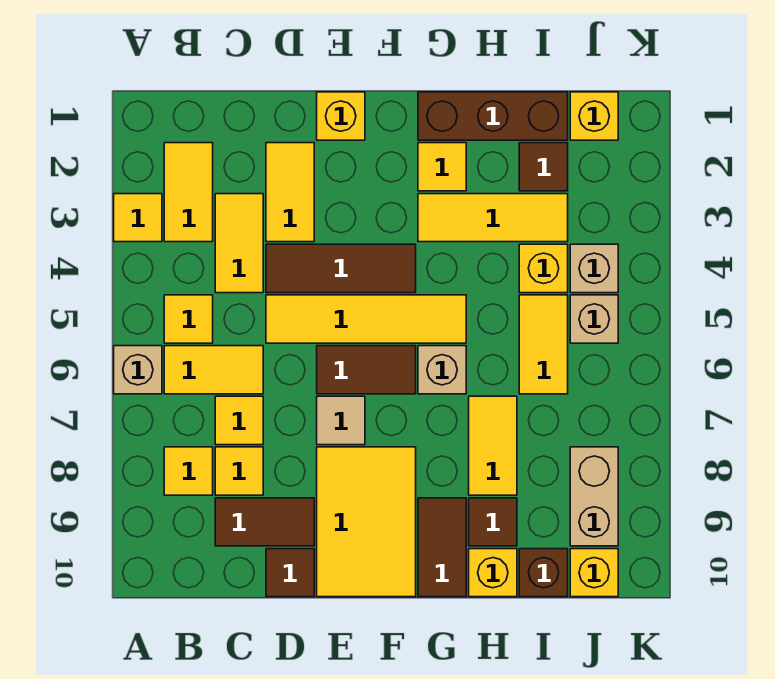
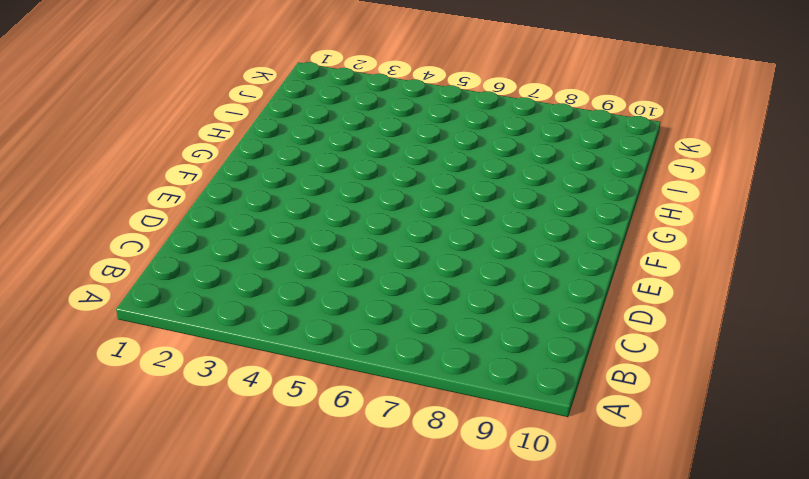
none -> yellow 1x1 tile [114,194,162,242]
none -> tan 1x1 brick [114,346,162,394]
none -> yellow 1x2 tile [164,143,213,242]
none -> yellow 1x1 tile [164,295,213,343]

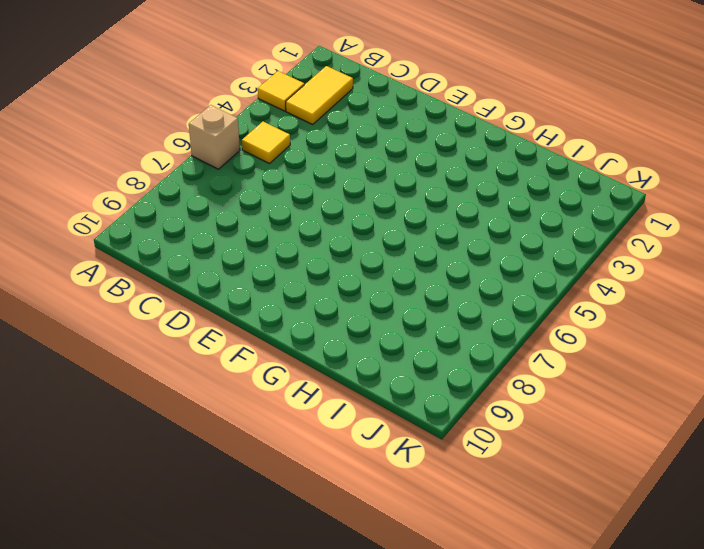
none -> yellow 1x2 tile [164,346,263,394]
none -> yellow 1x1 tile [164,447,213,495]
none -> yellow 1x2 tile [215,194,263,293]
none -> yellow 1x1 tile [215,396,263,445]

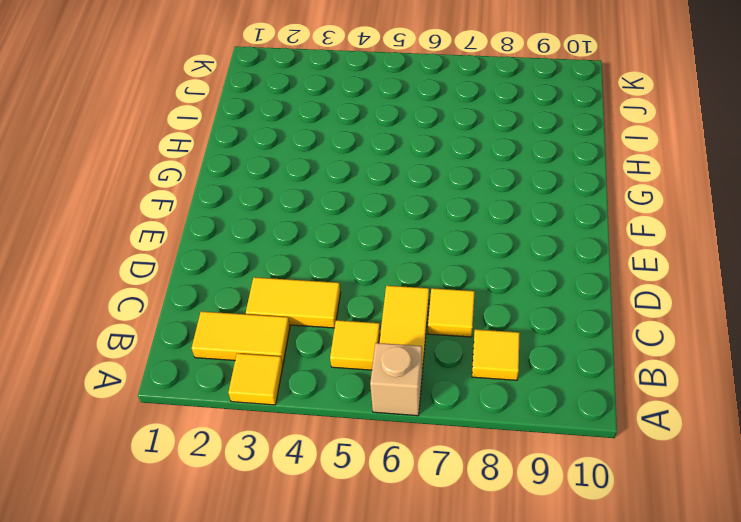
none -> yellow 1x1 tile [215,447,263,495]
none -> brown 1x2 tile [215,498,314,546]
none -> yellow 1x2 tile [266,143,314,242]
none -> brown 1x3 tile [266,244,416,293]

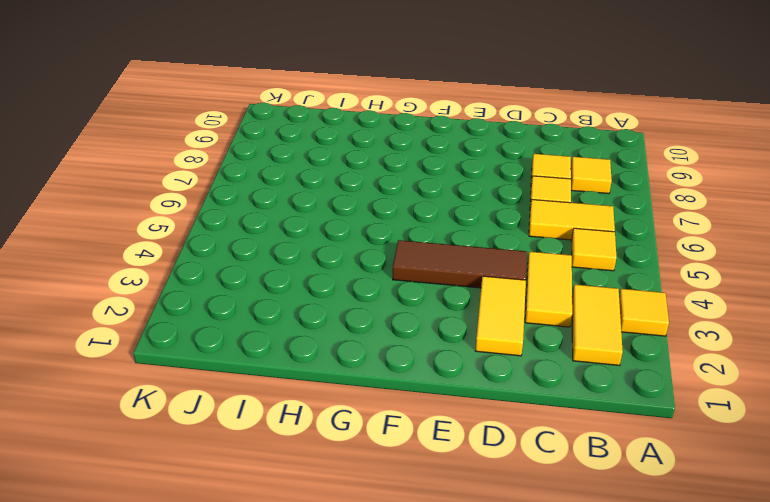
none -> tan 1x1 brick [114,346,162,394]
none -> brown 1x2 tile [215,498,314,546]
none -> yellow 1x4 tile [266,295,466,343]
none -> brown 1x1 tile [266,549,314,597]

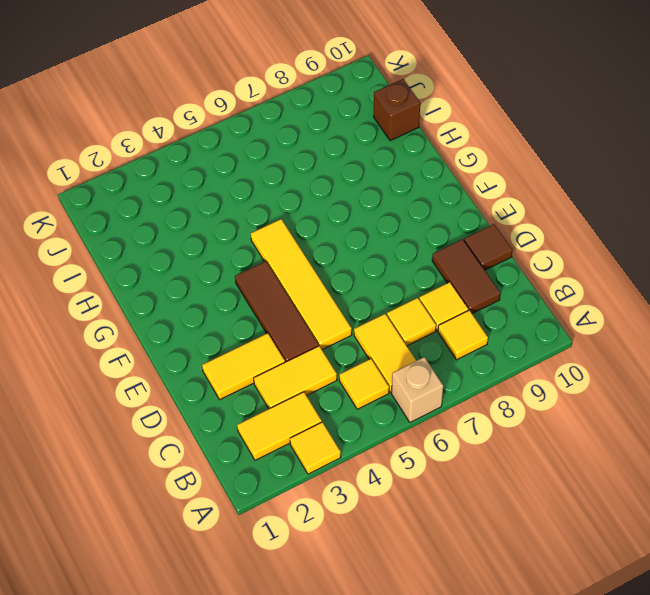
none -> yellow 1x1 brick [317,92,365,140]
none -> brown 1x2 tile [317,346,416,394]
none -> tan 1x1 tile [317,396,365,445]
none -> yellow 2x3 tile [317,447,416,597]

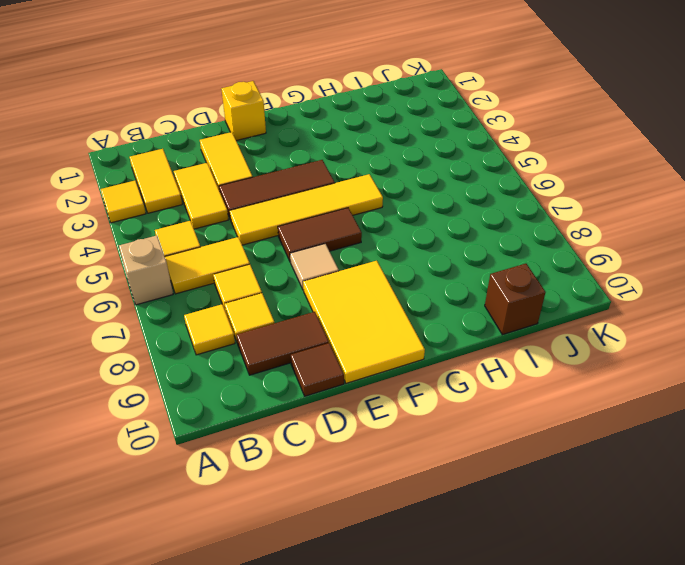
none -> brown 1x3 brick [418,92,568,140]
none -> yellow 1x1 tile [418,143,466,191]
none -> yellow 1x3 tile [418,194,568,242]
none -> tan 1x1 brick [418,346,466,394]

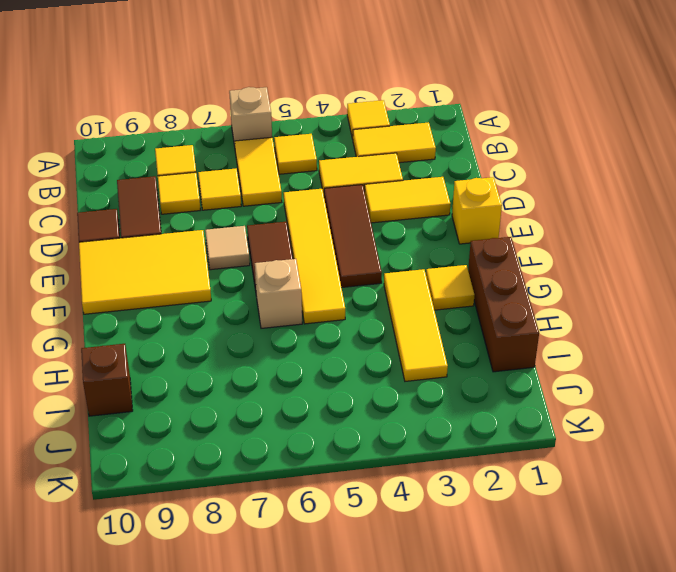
none -> brown 1x2 tile [418,498,466,597]
none -> yellow 1x2 tile [469,396,517,495]
none -> brown 1x1 tile [469,498,517,546]
none -> yellow 1x1 brick [469,549,517,597]

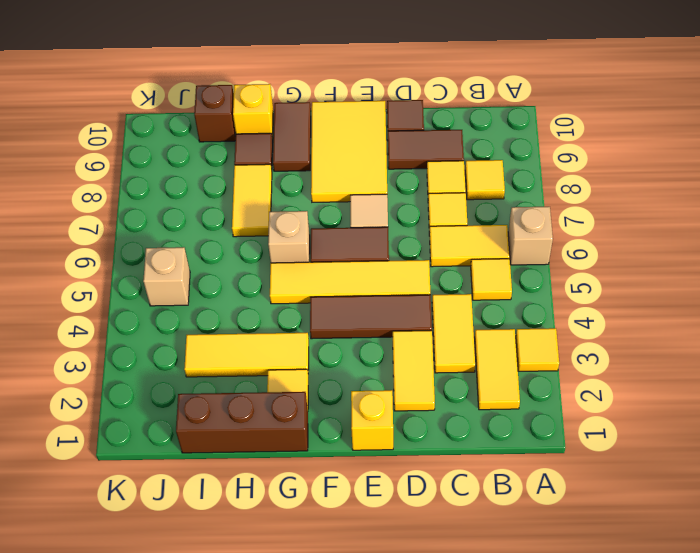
none -> brown 1x1 tile [519,143,568,191]
none -> yellow 1x1 brick [519,244,568,293]
none -> yellow 1x2 tile [519,295,568,394]
none -> yellow 1x1 brick [570,92,618,140]

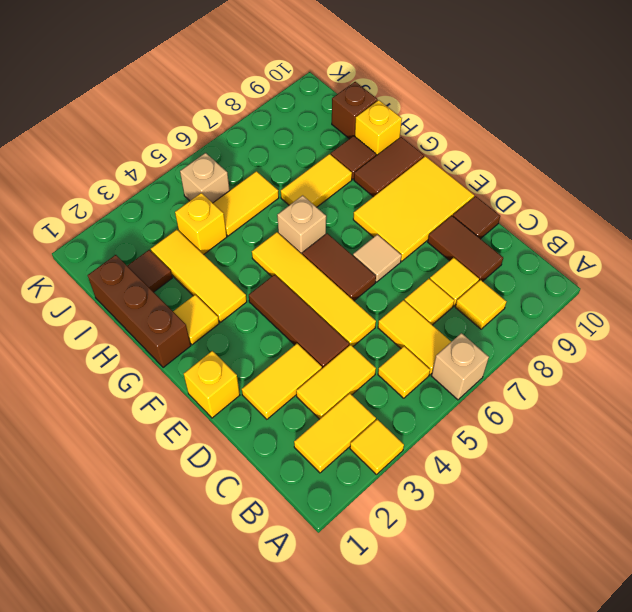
none -> yellow 1x1 brick [570,92,618,140]
none -> tan 1x1 brick [570,244,618,293]
none -> tan 1x2 brick [570,447,618,546]
none -> yellow 1x1 brick [570,549,618,597]

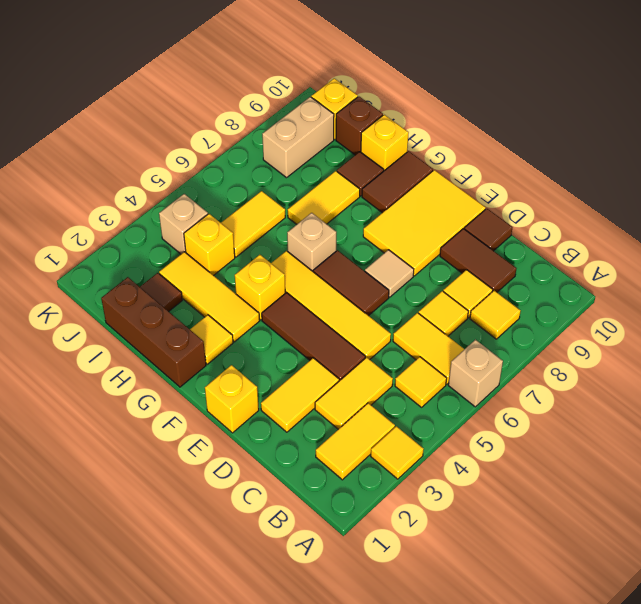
yellow 1x1 brick [235,255,285,320] -> yellow 1x1 brick moved to [570,92,618,140]
none -> tan 1x1 brick [570,295,618,343]

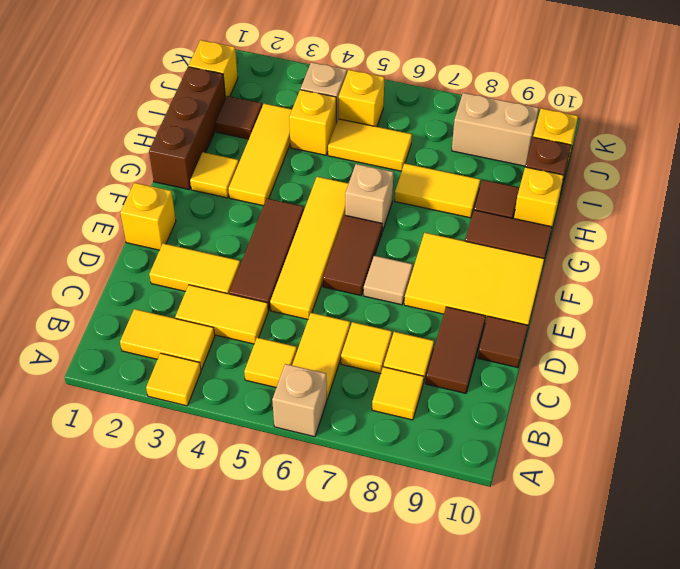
yellow 1x1 brick [339,70,384,127] -> tan 1x1 brick [570,295,618,343]

